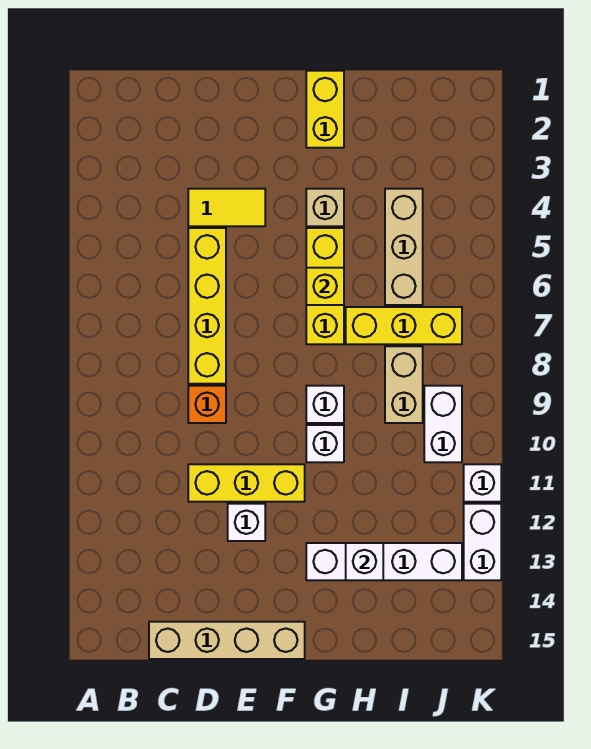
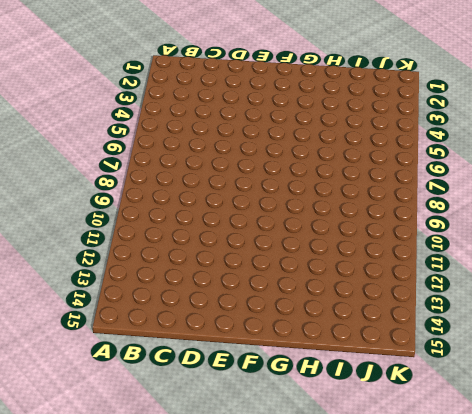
none -> tan 1x4 brick [149,622,305,659]
none -> yellow 1x2 tile [188,189,265,226]
none -> yellow 1x4 brick [188,228,226,384]

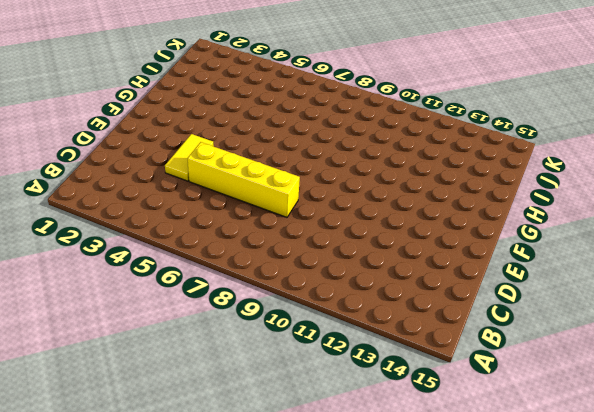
none -> tan 1x4 brick [149,622,305,659]
none -> orange 1x1 brick [188,386,226,423]
none -> yellow 1x3 brick [188,464,305,502]

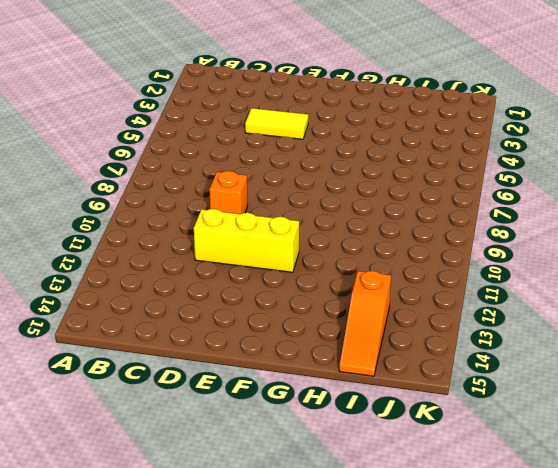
orange 1x3 slope [339,271,391,376] -> white 1x4 brick [306,543,462,580]
none -> tan 1x4 brick [149,622,305,659]
none -> yellow 1x4 brick [188,228,226,384]
none -> white 1x1 brick [228,504,265,541]

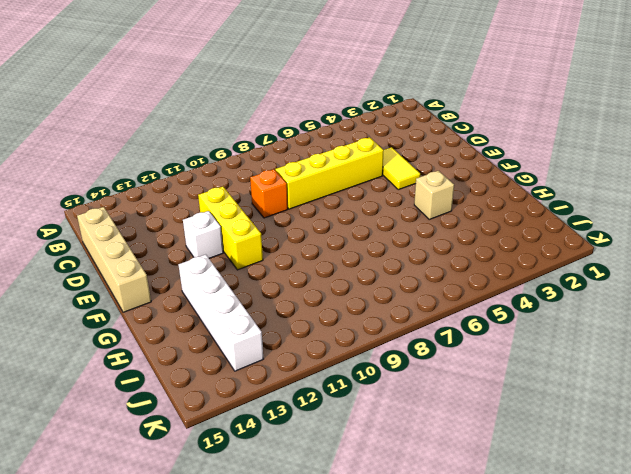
none -> yellow 1x2 brick [306,71,344,148]
none -> yellow 1x3 brick [306,228,344,344]
none -> white 1x1 brick [306,386,344,423]

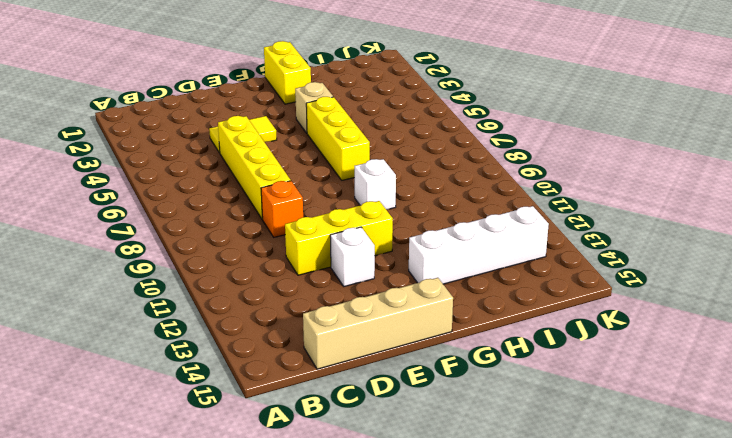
none -> white 1x1 brick [306,425,344,462]
none -> yellow 1x3 brick [346,307,462,344]
none -> tan 1x3 brick [385,189,423,305]

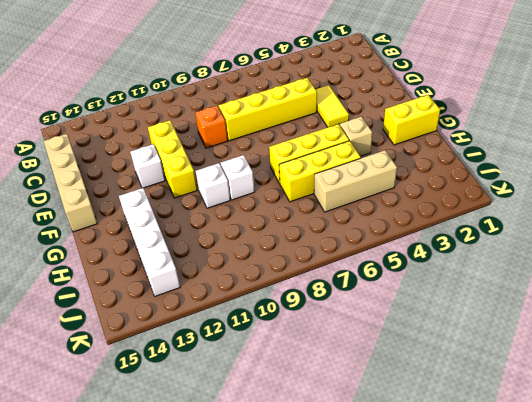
yellow 1x3 brick [279,141,361,202] -> yellow 1x3 brick turned to [346,307,462,344]
none -> tan 1x2 brick [385,346,423,423]
none -> white 1x2 brick [424,386,462,462]
none -> white 1x1 brick [464,464,501,502]

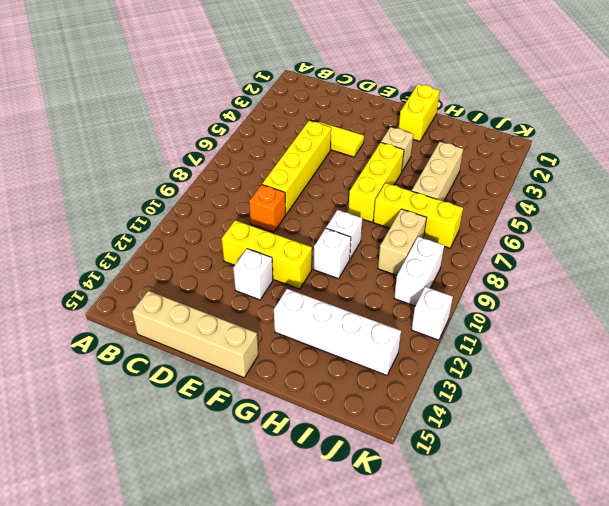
none -> white 1x2 brick [464,504,501,580]
none -> yellow 1x1 brick [306,268,344,305]
none -> white 1x1 brick [346,543,383,580]

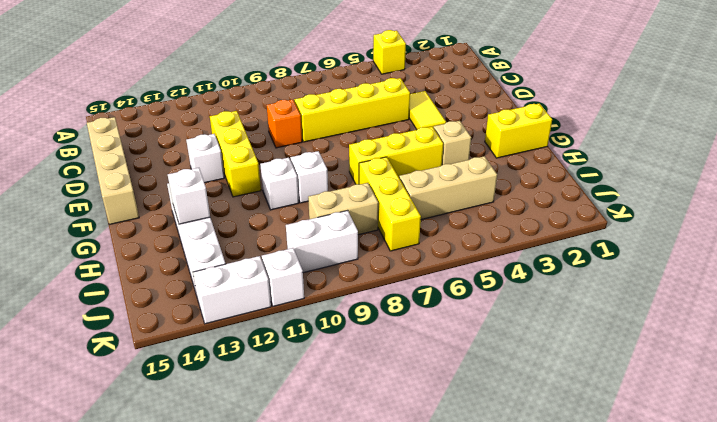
yellow 1x1 brick [373,30,406,74] -> yellow 1x1 brick moved to [306,268,344,305]

